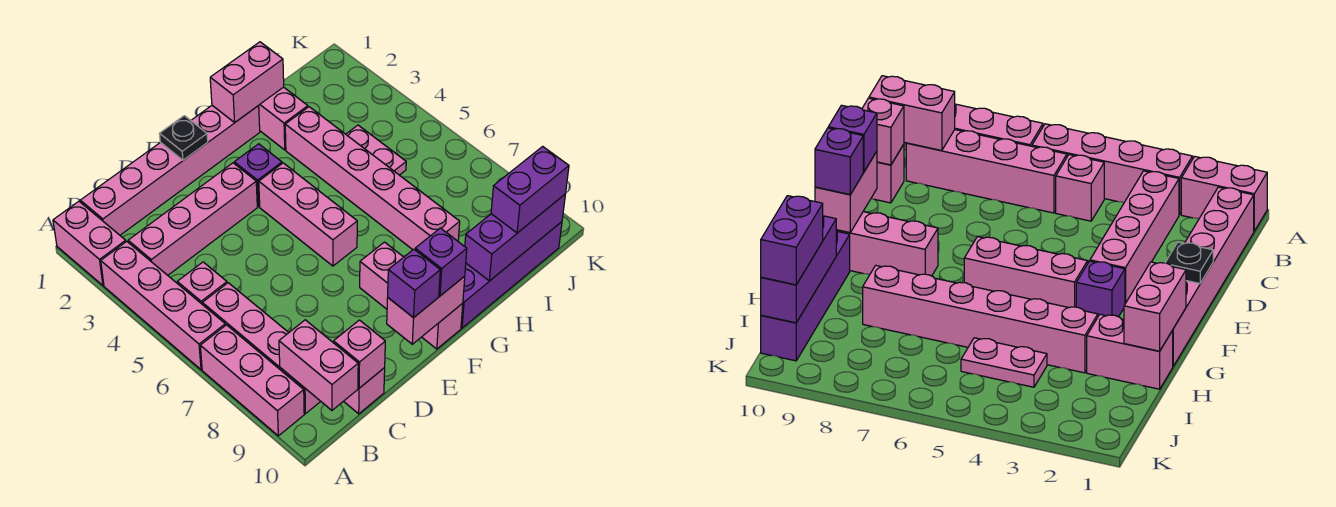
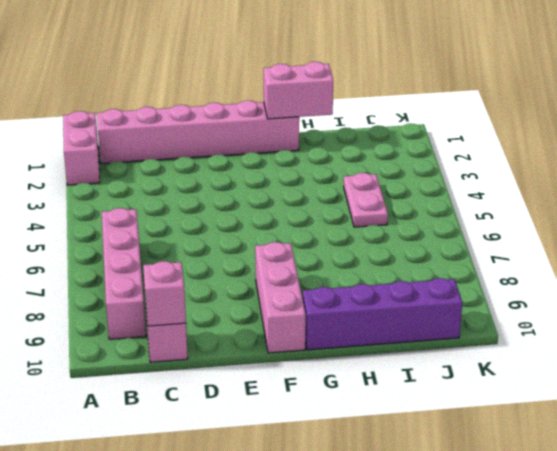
none -> pink 1x4 brick [101,241,225,370]
none -> pink 1x3 brick [200,325,304,436]
none -> pink 1x4 brick [128,163,257,275]

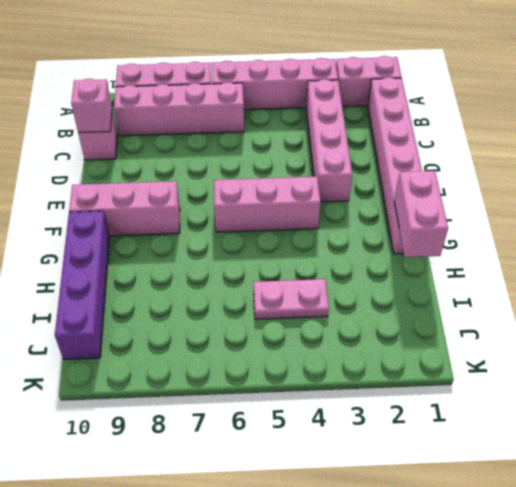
none -> pink 1x1 brick [177,262,227,304]
none -> purple 1x1 brick [234,144,282,207]
none -> pink 1x2 brick [258,87,308,150]

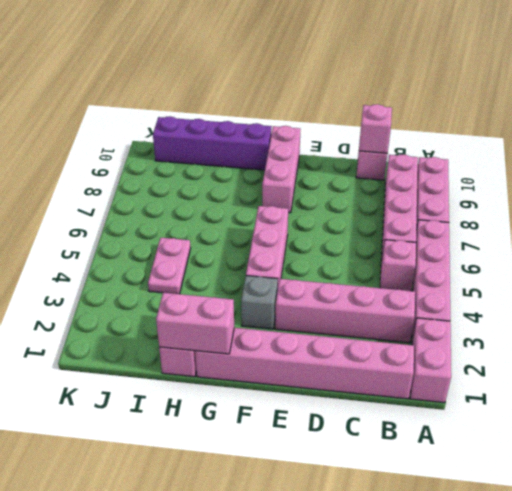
grey 1x1 brick [241,276,278,329] -> purple 1x1 brick [234,144,282,207]
none -> pink 1x6 brick [285,107,460,250]
none -> pink 1x2 brick [279,320,358,410]
none -> black 1x1 plate [160,116,208,160]

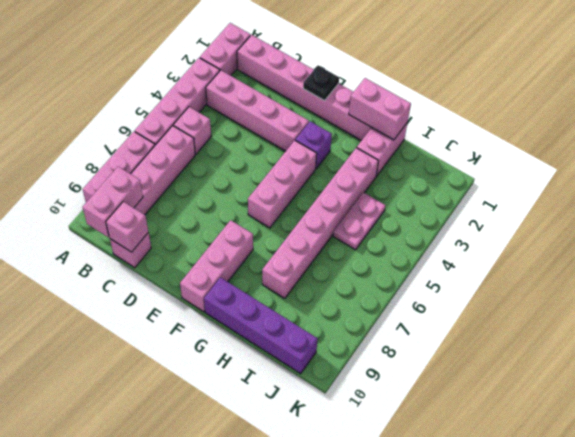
none -> pink 1x2 brick [387,276,465,344]
none -> purple 1x3 brick [465,195,565,281]
none -> purple 1x1 brick [388,249,440,318]

